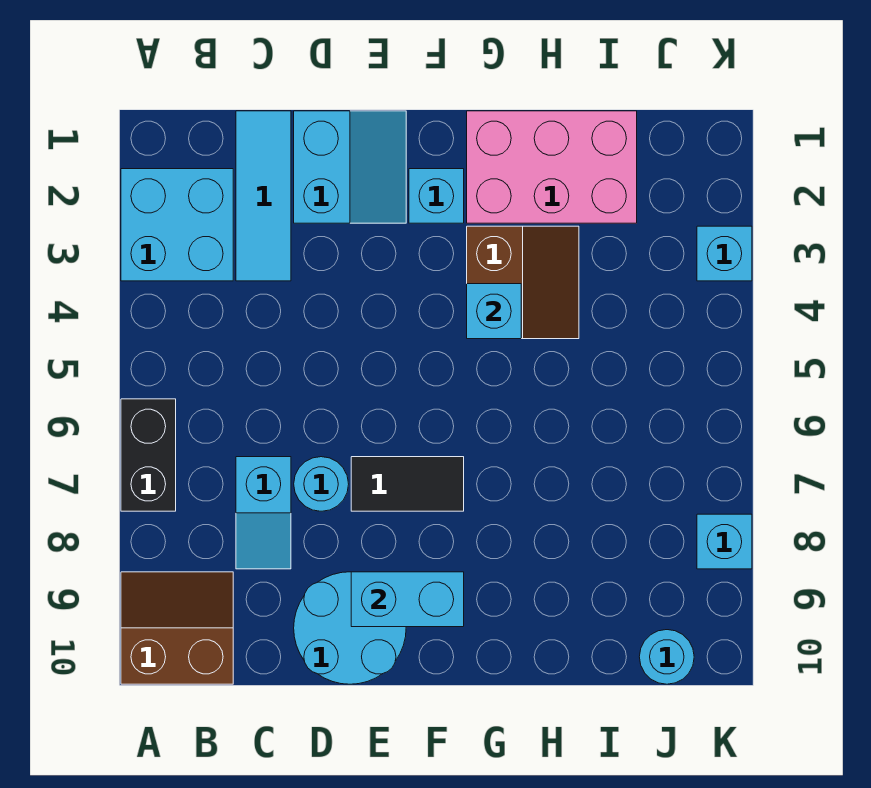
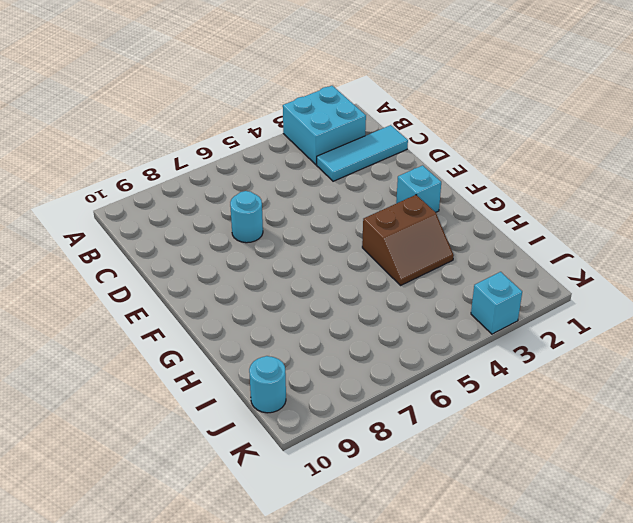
none -> black 1x2 brick [121,399,176,511]
none -> brown 2x2 slope [121,572,233,684]
none -> cyan 1x2 slope [236,457,291,569]

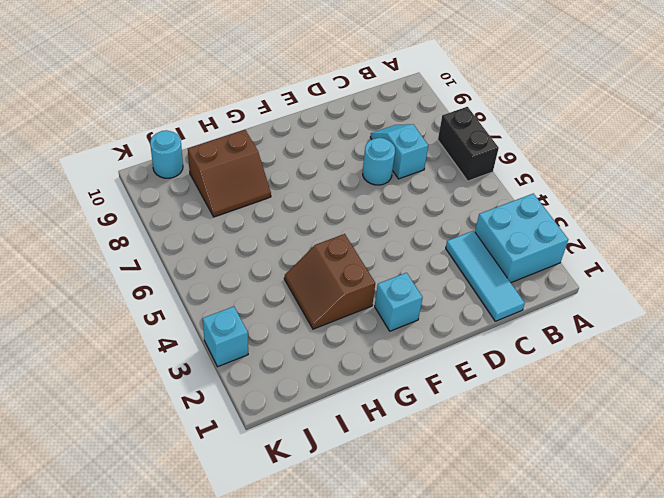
brown 2x2 slope [188,130,271,217] -> brown 2x2 slope moved to [121,572,233,684]
none -> cyan 2x2 slope [294,111,406,223]
none -> cyan 2x2 round brick [294,572,406,684]
none -> black 1x2 tile [351,457,464,511]

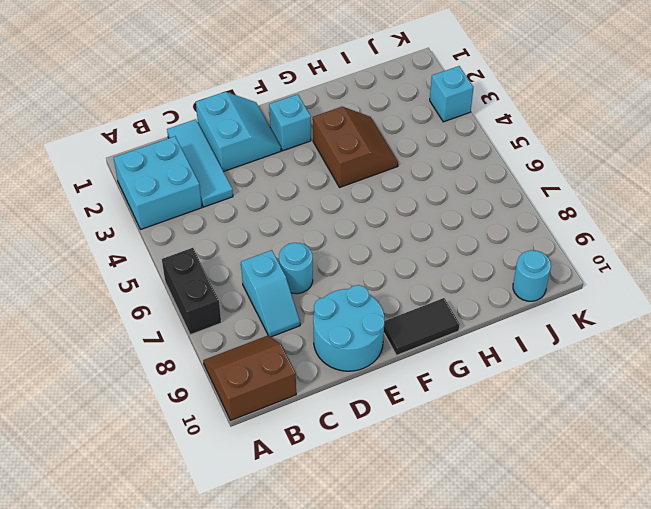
black 1x2 tile [384,298,460,355] -> black 1x2 tile moved to [351,457,464,511]
none -> pink 2x3 brick [467,111,637,223]
none -> cyan 1x1 brick [697,514,752,569]
none -> cyan 1x2 brick [351,572,464,627]

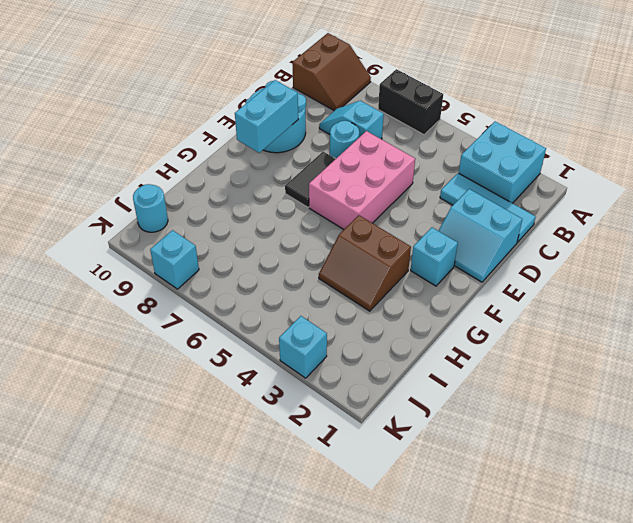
pink 2x3 brick [309,131,415,229] -> pink 2x3 brick moved to [467,111,637,223]
none -> cyan 1x1 brick [467,284,521,339]

